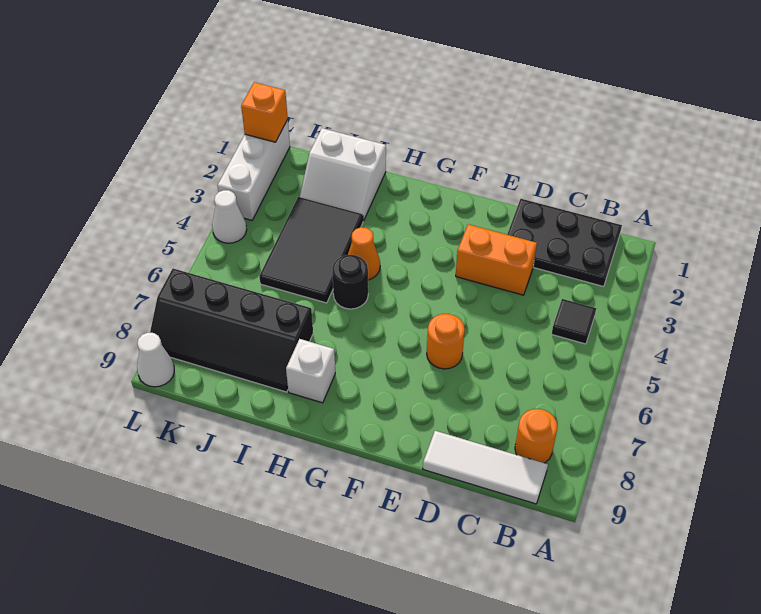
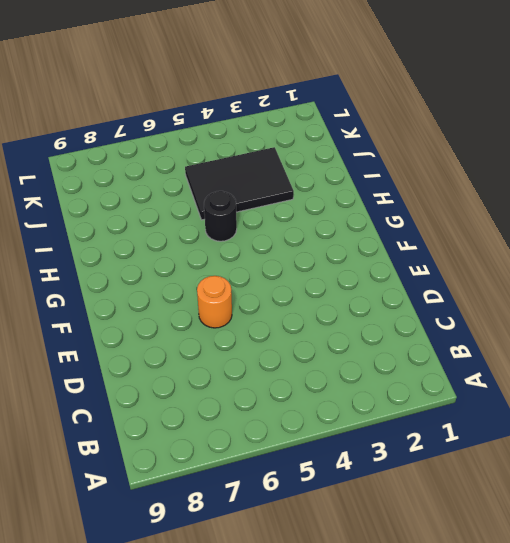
none -> black 2x3 plate [507,199,622,286]
none -> black 1x1 tile [552,299,596,344]
none -> orange 1x1 round brick [515,409,557,463]

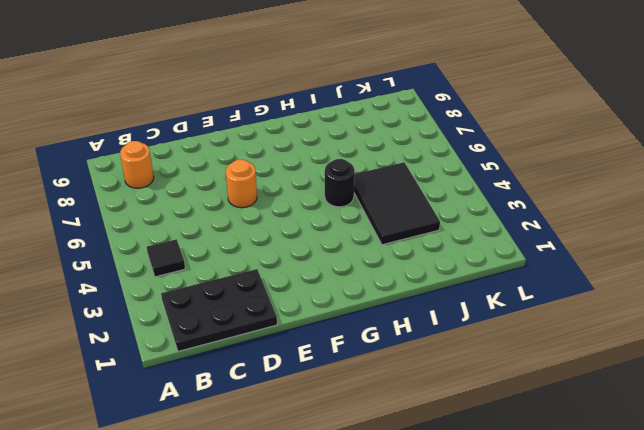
none -> white 1x3 tile [423,431,548,504]
none -> orange 1x2 brick [456,224,537,295]
none -> orange 1x1 cone [348,227,380,280]

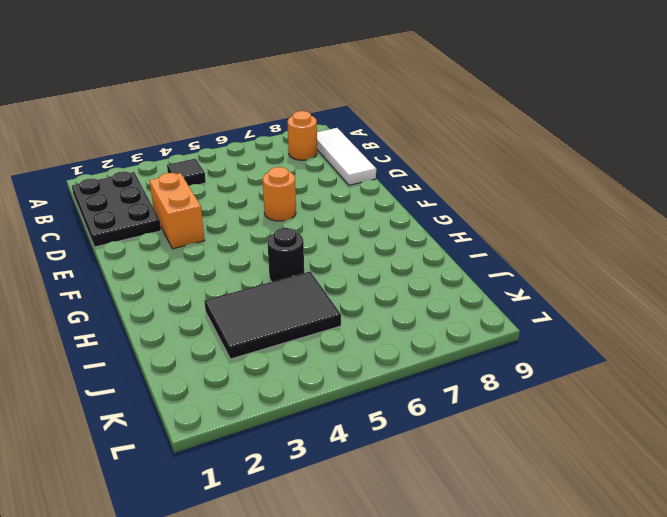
none -> orange 1x1 cone [348,227,380,280]
none -> white 1x1 brick [286,339,335,403]
none -> white 2x2 slope [300,128,386,221]

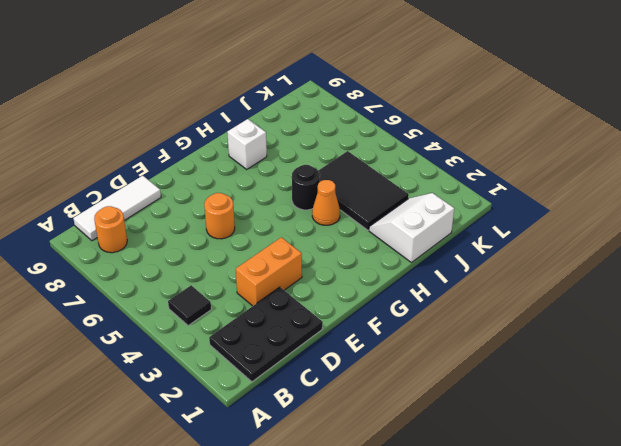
none -> black 2x4 slope [150,269,313,392]
none -> white 1x3 brick [217,120,290,220]
none -> white 1x1 cone [212,190,247,243]

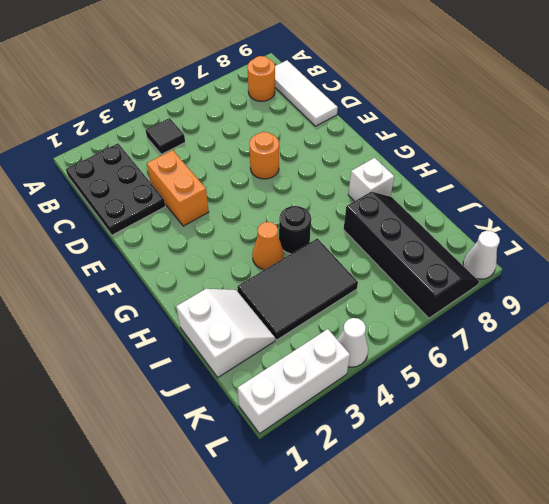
none -> orange 1x1 brick [241,82,288,142]

